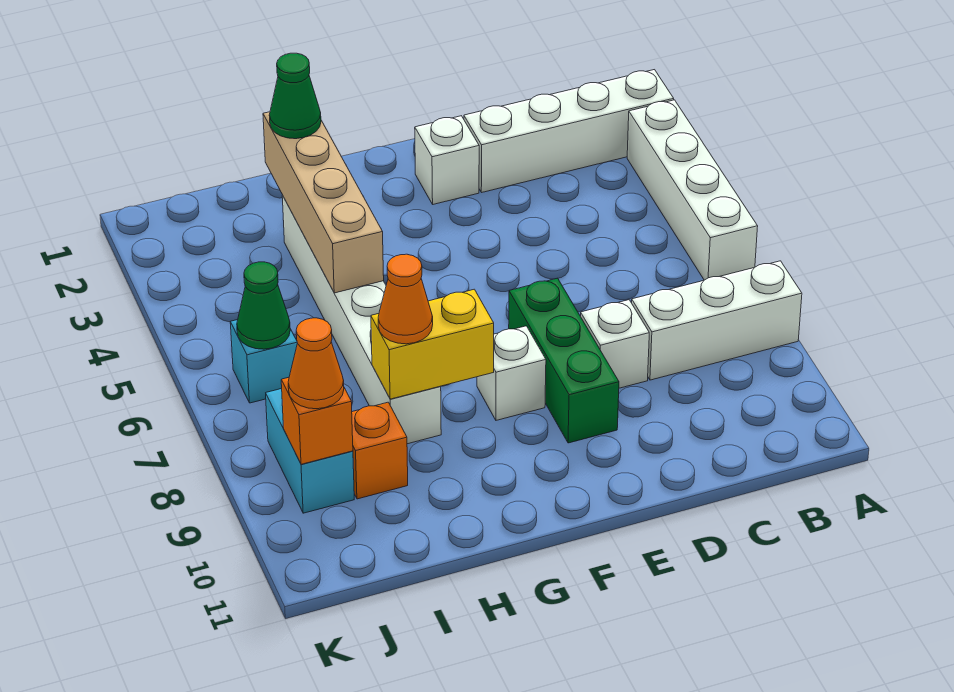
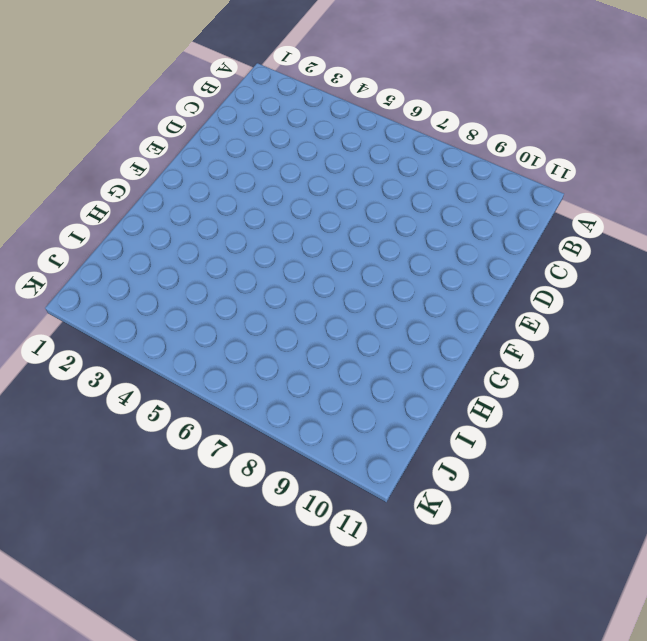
none -> white 1x4 brick [464,70,674,192]
none -> white 1x4 brick [627,100,758,280]
none -> white 1x3 brick [632,261,802,380]

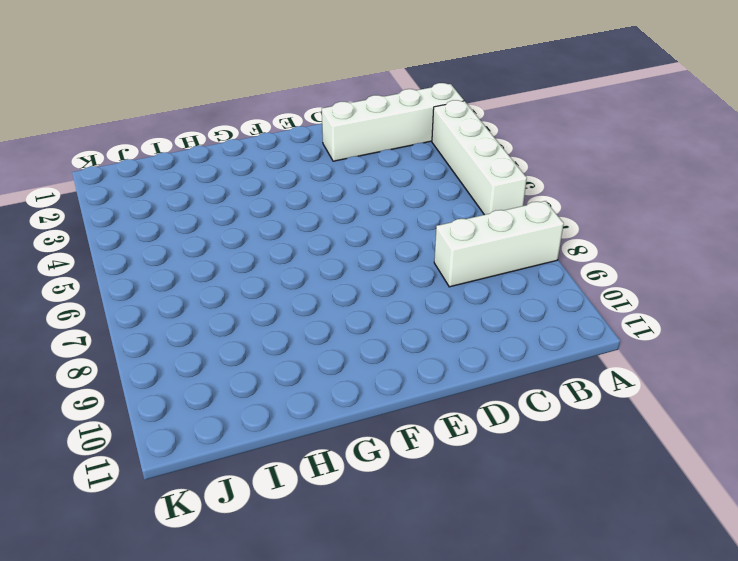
none -> white 1x1 brick [580,300,649,388]
none -> white 1x1 brick [415,116,479,204]
none -> green 1x3 brick [509,278,619,443]

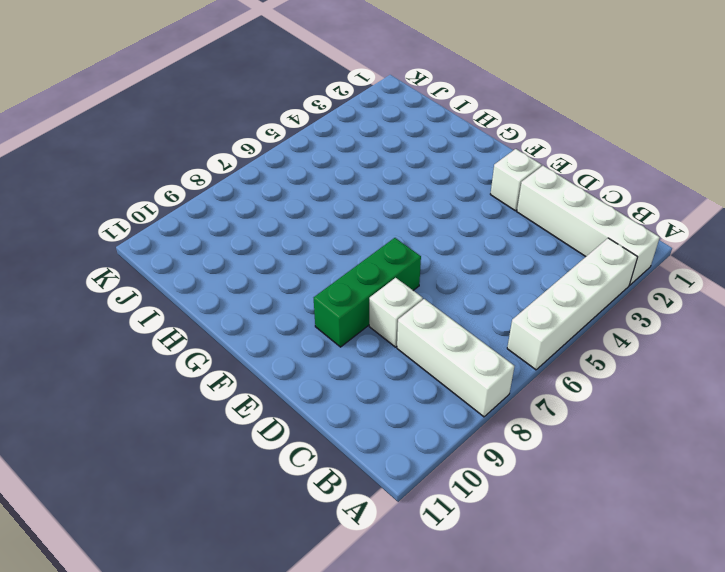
none -> white 1x1 brick [477,326,546,420]
none -> white 1x6 brick [282,195,441,444]
none -> orange 1x1 brick [352,402,408,499]

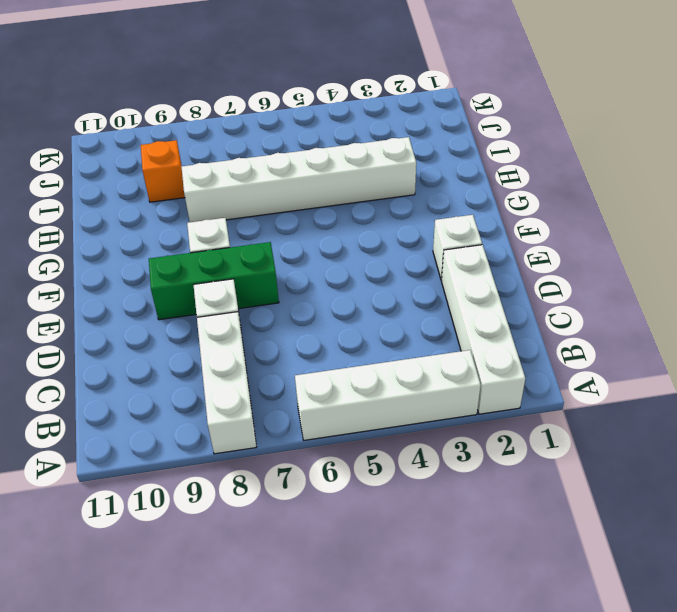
none -> cyan 1x1 brick [230,320,297,403]
none -> cyan 1x2 brick [266,389,354,513]
none -> yellow 1x2 brick [371,289,494,399]

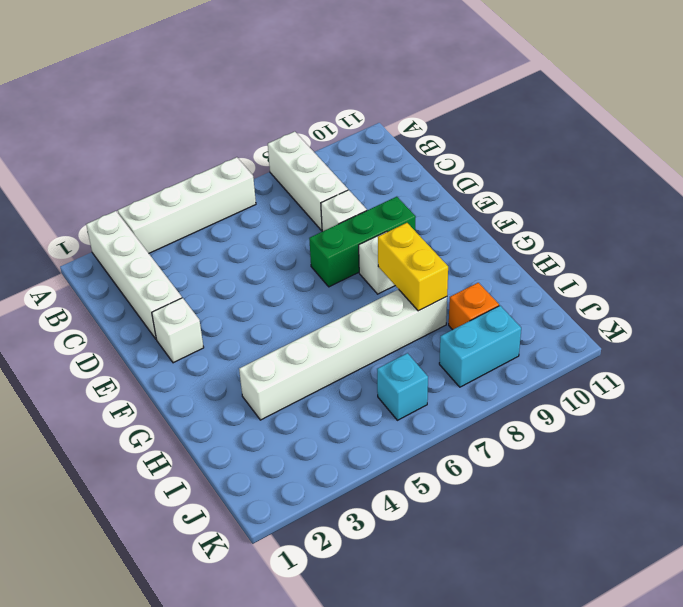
none -> tan 1x4 brick [263,112,384,293]
none -> green 1x1 cone [237,262,290,349]
none -> orange 1x1 brick [281,377,353,464]

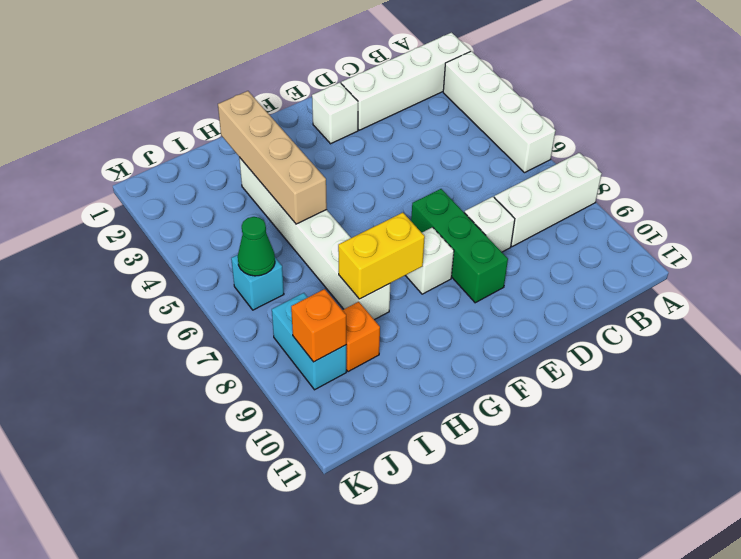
none -> green 1x1 cone [269,53,321,139]
none -> orange 1x1 cone [378,254,433,344]
none -> orange 1x1 cone [288,318,344,409]

